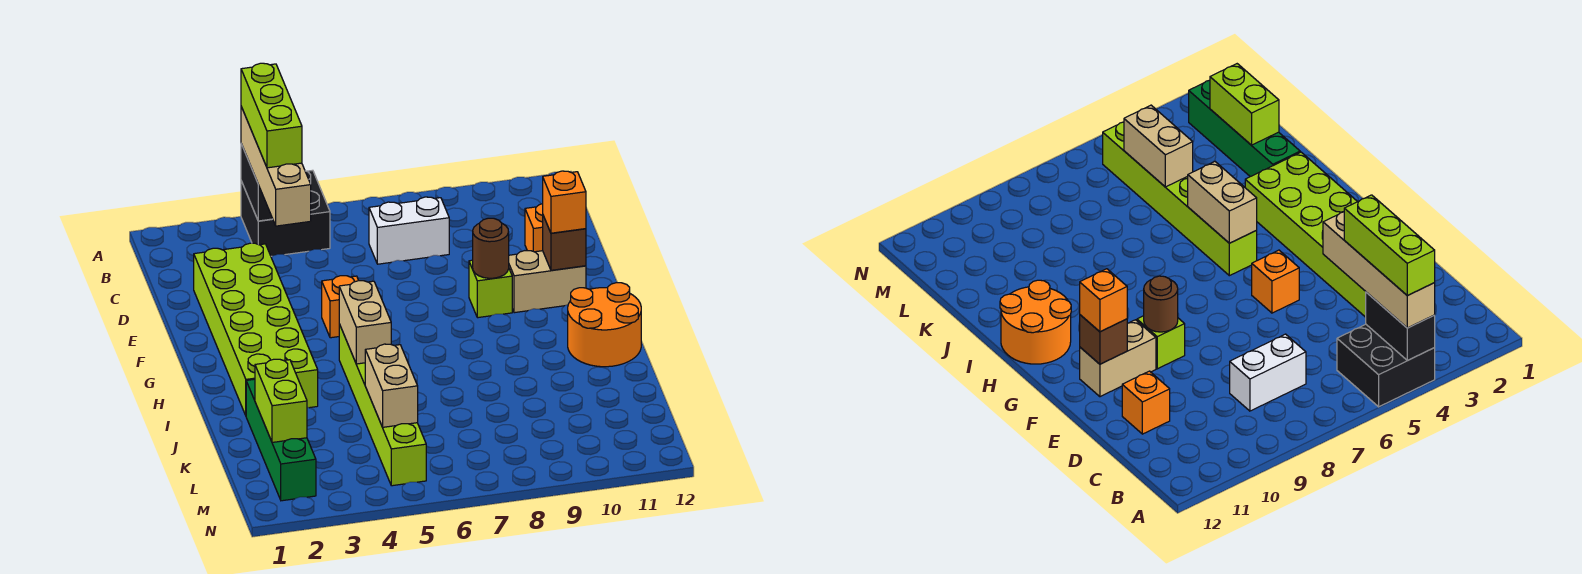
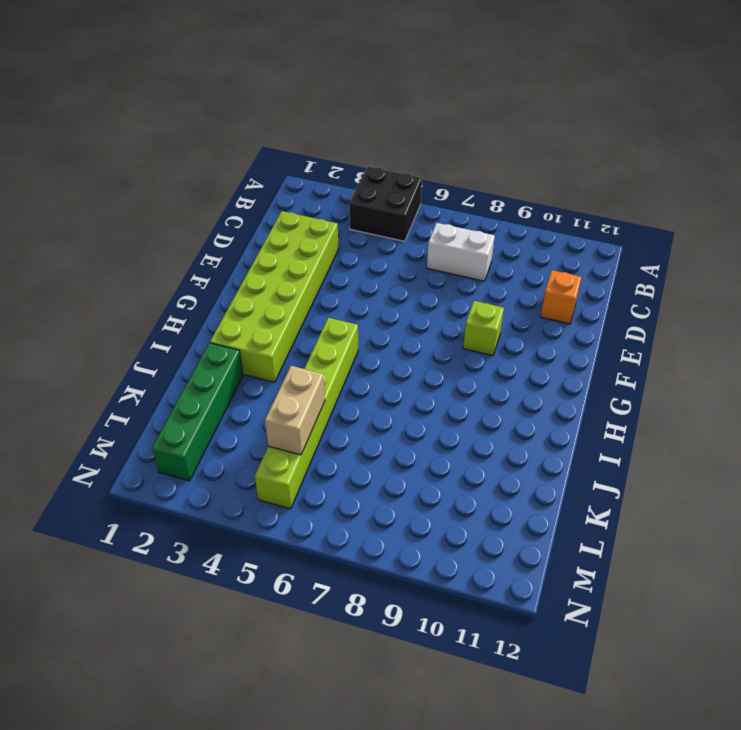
none -> orange 1x1 brick [322,276,359,338]
none -> tan 1x2 brick [509,251,586,313]
none -> orange 2x2 round brick [568,283,641,367]

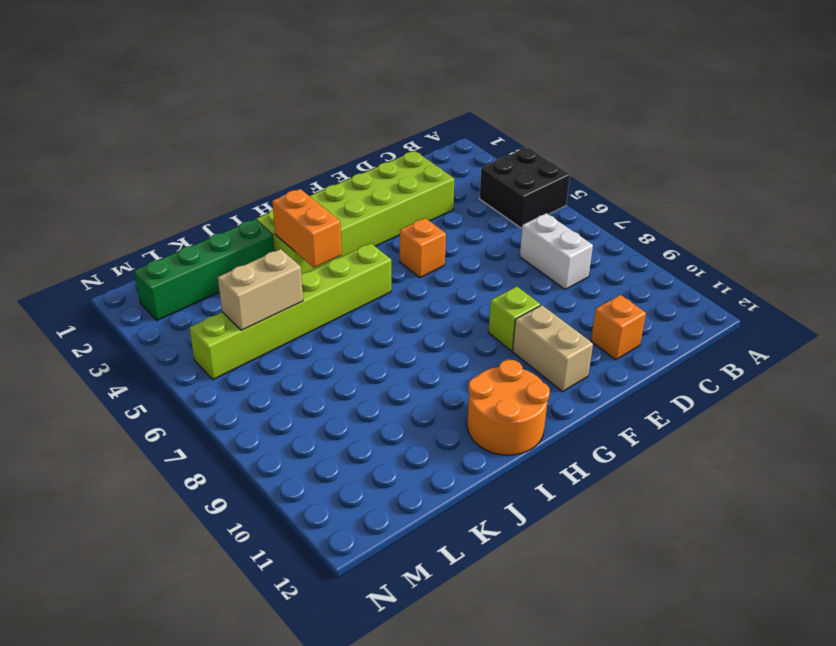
orange 1x2 brick [272,189,342,268] -> none
none -> black 1x2 brick [241,144,273,221]
none -> brown 1x1 round brick [473,218,509,278]
none -> brown 1x1 brick [543,216,586,270]

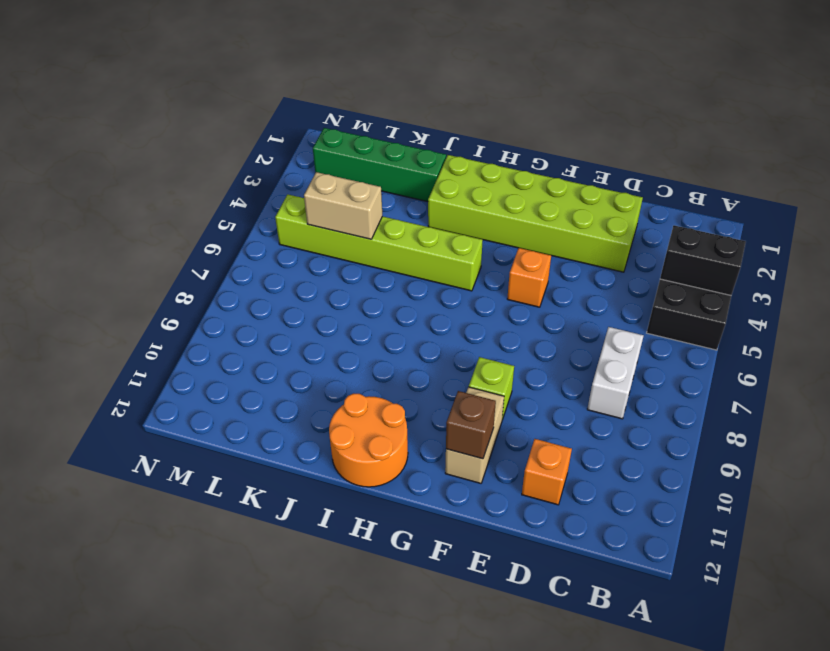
none -> brown 1x1 round brick [473,218,509,278]
none -> tan 1x2 brick [339,281,391,364]
none -> lime 1x2 brick [255,359,307,442]

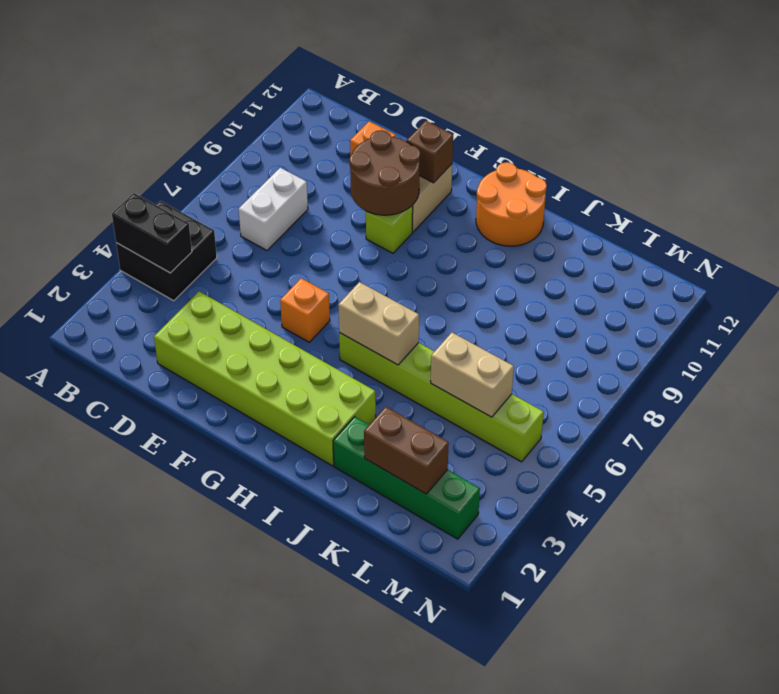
brown 2x2 round brick [349,130,420,215] -> brown 1x1 round brick [473,218,509,278]
brown 1x2 brick [364,407,449,494] -> lime 1x2 brick [255,359,307,442]
none -> tan 1x4 brick [241,107,311,226]
none -> orange 1x1 brick [543,171,586,233]
none -> lime 1x3 brick [241,63,302,168]

